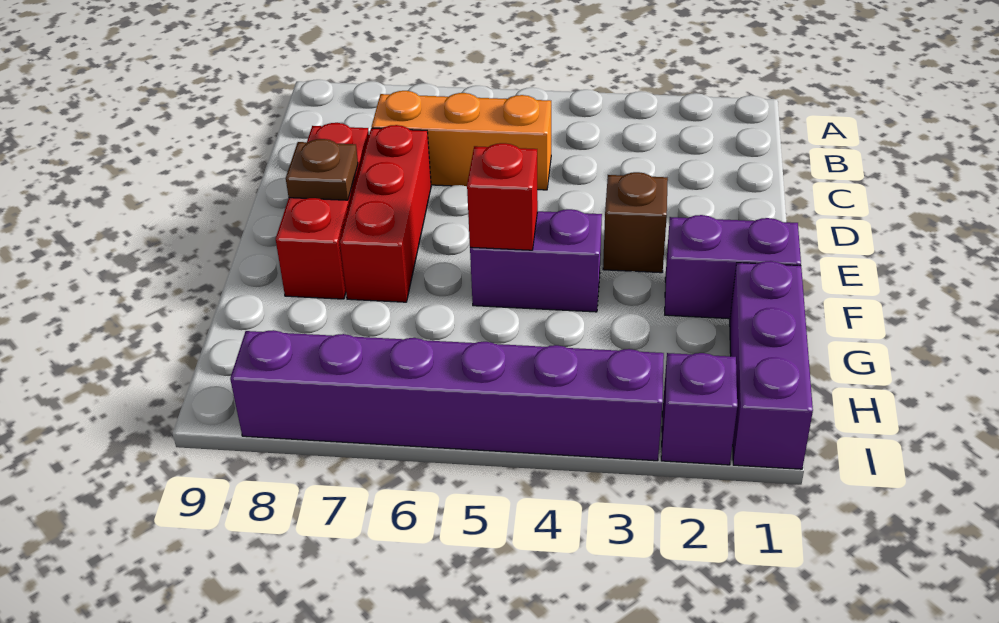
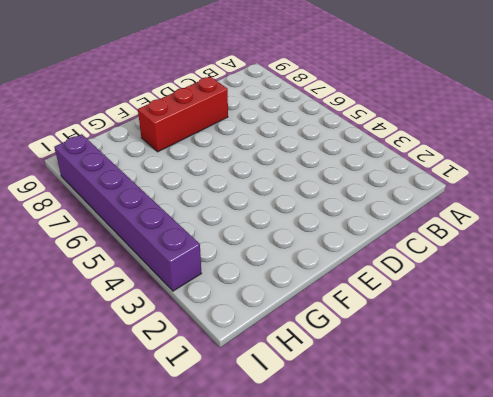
none -> orange 1x3 brick [372,91,551,190]
none -> red 1x3 brick [340,125,431,302]

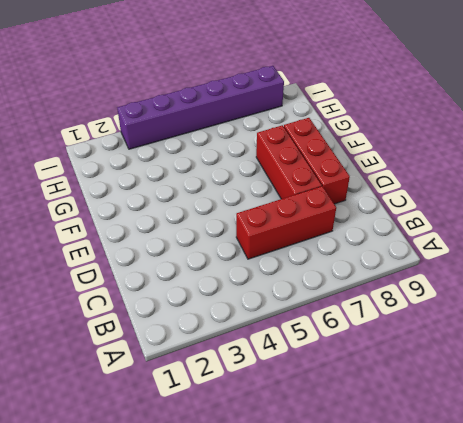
red 1x3 brick [236,186,336,259] -> orange 1x3 brick [372,91,551,190]
none -> brown 1x1 brick [603,172,668,273]
none -> purple 1x2 brick [665,215,801,319]

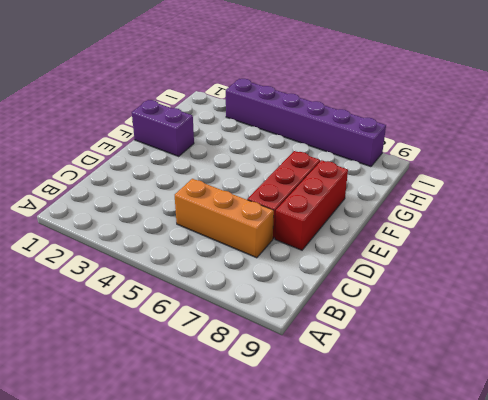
none -> brown 1x1 brick [603,172,668,273]
none -> purple 1x2 brick [470,209,602,312]

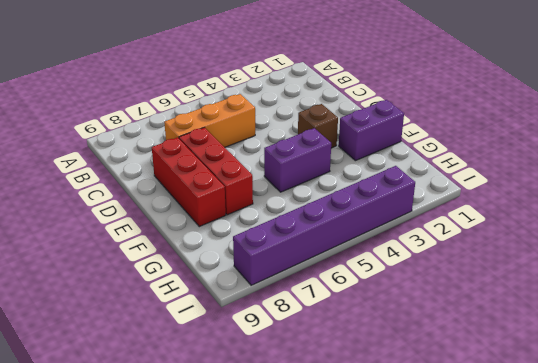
none -> purple 1x3 brick [730,261,813,469]
none -> purple 1x1 brick [661,353,737,465]

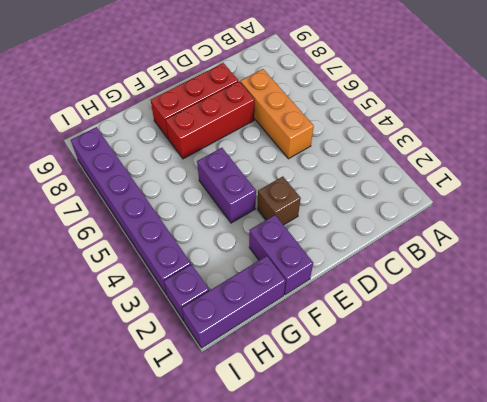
none -> brown 1x1 plate [286,139,358,200]
none -> red 1x1 brick [467,143,538,250]

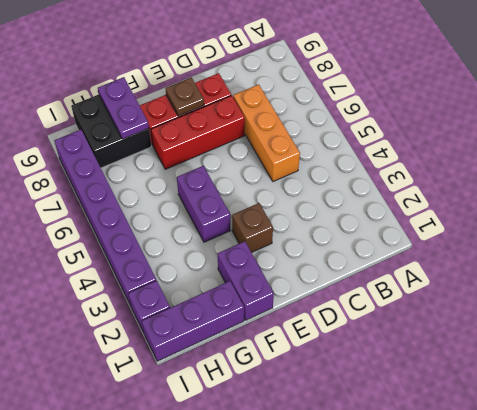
black 2x2 brick [71,94,152,168] -> none
purple 1x2 plate [98,77,149,139] -> none
none -> red 1x1 brick [467,143,538,250]

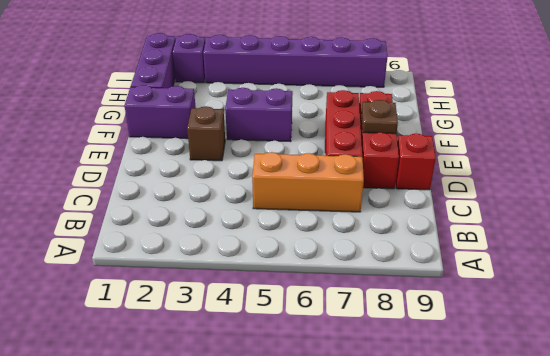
red 1x1 brick [396,134,436,190] -> red 1x1 brick moved to [467,143,538,250]

